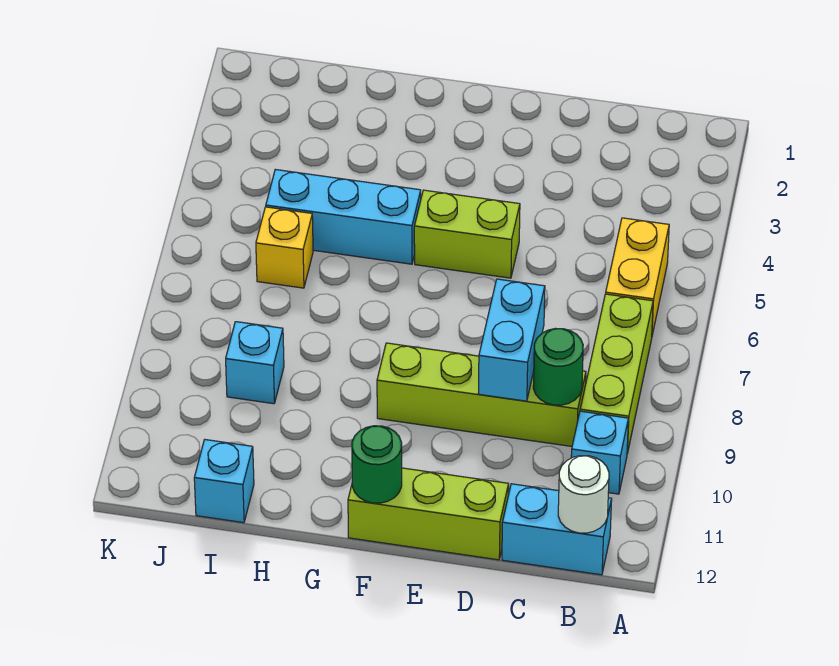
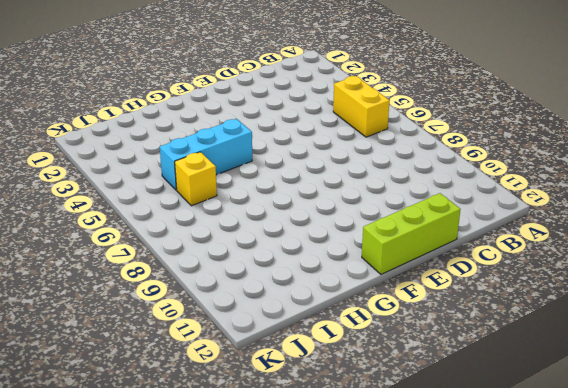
none -> lime 1x3 brick [580,294,653,454]
none -> cyan 1x1 brick [571,411,628,494]
none -> cyan 1x2 brick [502,484,612,575]

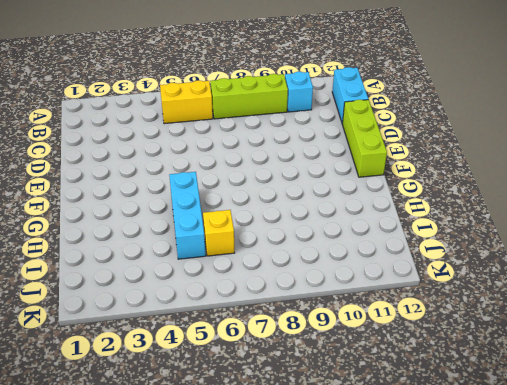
none -> lime 1x4 brick [377,343,586,446]
none -> lime 1x2 brick [414,190,520,278]
none -> cyan 1x1 brick [226,322,284,404]

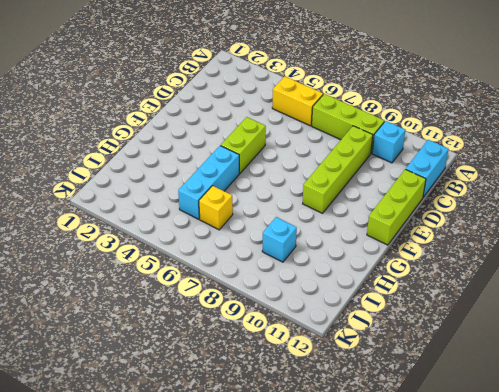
none -> cyan 1x1 brick [194,440,254,523]
none -> white 1x1 round brick [558,456,609,533]
none -> green 1x1 round brick [533,328,583,405]

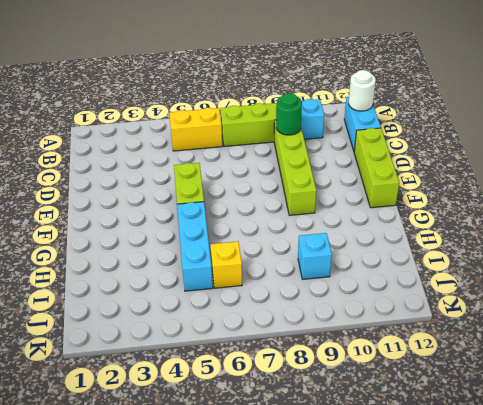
none -> cyan 1x1 brick [194,440,254,523]
none -> cyan 1x2 brick [479,279,545,401]
none -> green 1x1 round brick [352,426,402,503]

